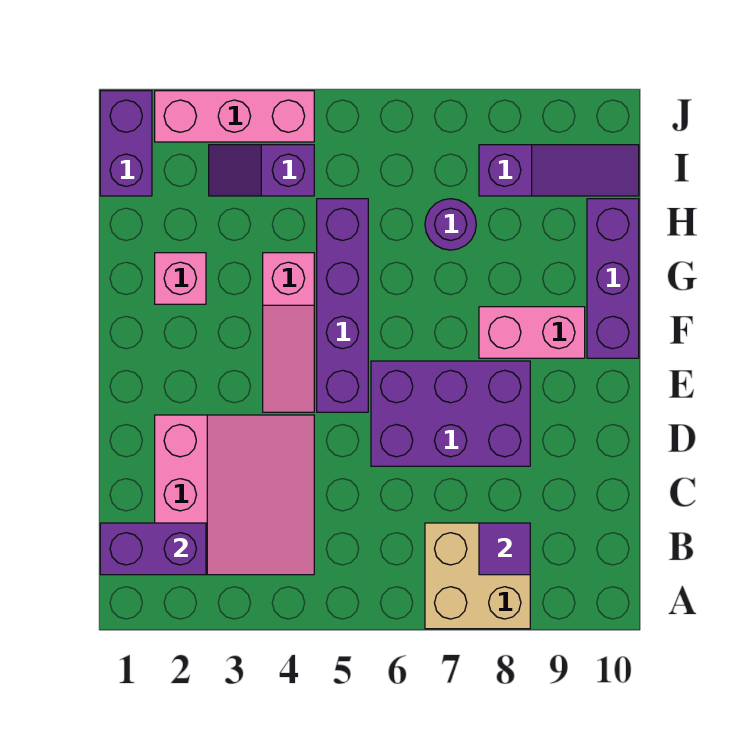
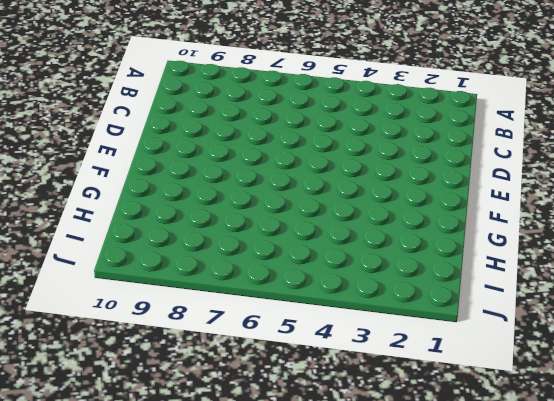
none -> tan 2x2 brick [425,523,530,629]
none -> pink 3x3 slope [155,415,314,575]
none -> purple 2x3 brick [371,361,530,466]

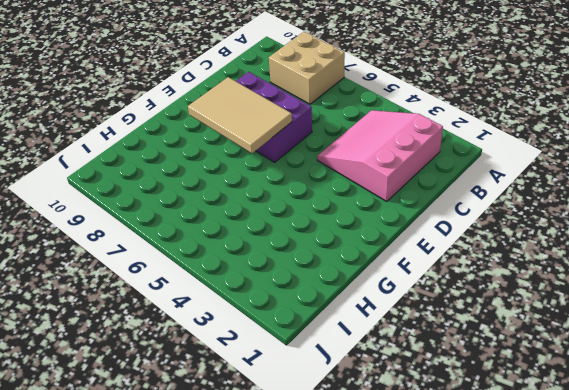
tan 2x3 tile [188,77,292,153] -> none
none -> pink 1x3 slope [263,253,314,412]
none -> purple 1x4 brick [317,199,368,412]
none -> pink 1x2 brick [479,307,585,358]

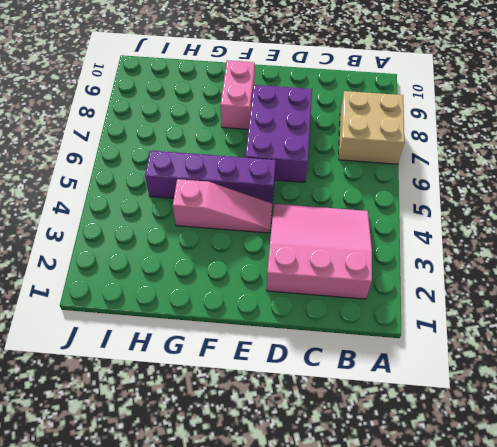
none -> purple 1x3 brick [587,199,639,358]
none -> pink 1x1 brick [155,253,206,304]
none -> purple 1x1 round brick [425,199,476,250]

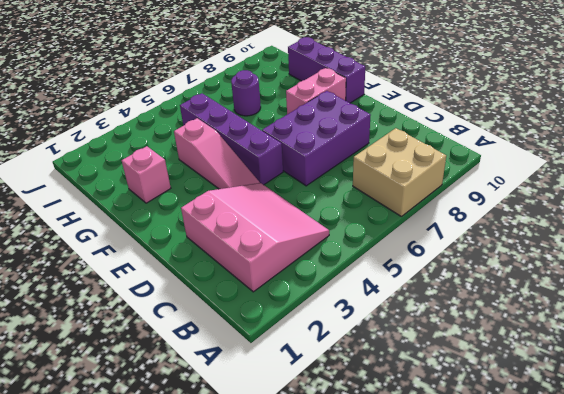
none -> purple 1x2 brick [100,91,152,196]
none -> purple 1x2 slope [209,145,314,196]
none -> purple 1x3 slope [479,145,639,196]

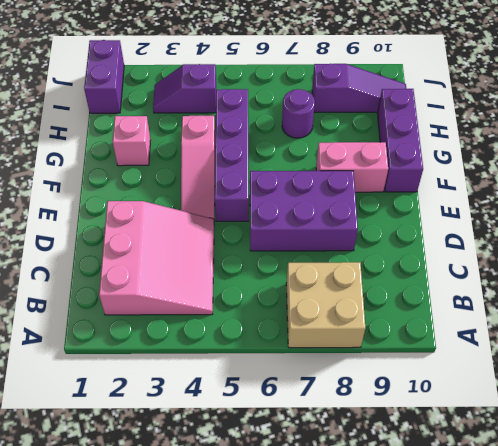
none -> pink 1x3 brick [155,91,314,142]
none -> purple 1x2 brick [100,523,206,575]
none -> purple 1x1 tile [479,523,530,575]

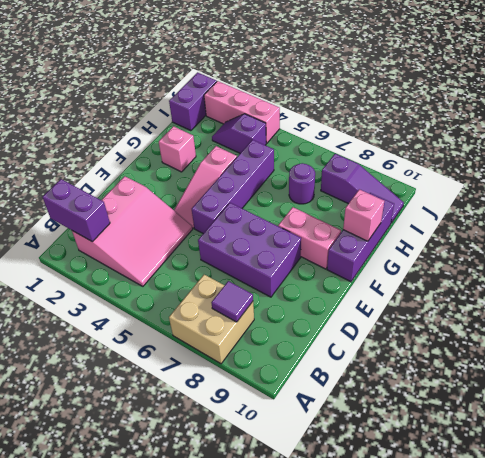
pink 1x1 brick [343,189,384,241] -> none

